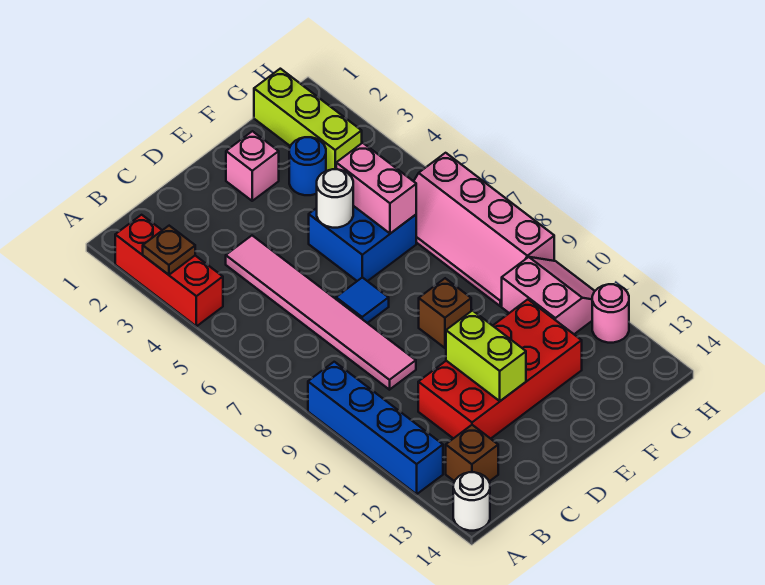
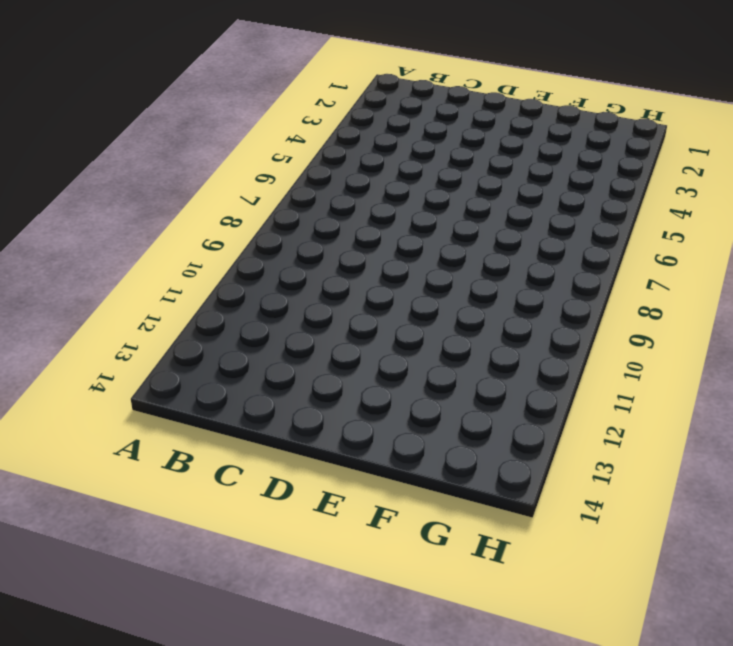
none -> red 1x3 brick [115,215,223,326]
none -> blue 1x4 brick [308,362,443,494]
none -> white 1x1 round brick [453,472,490,531]

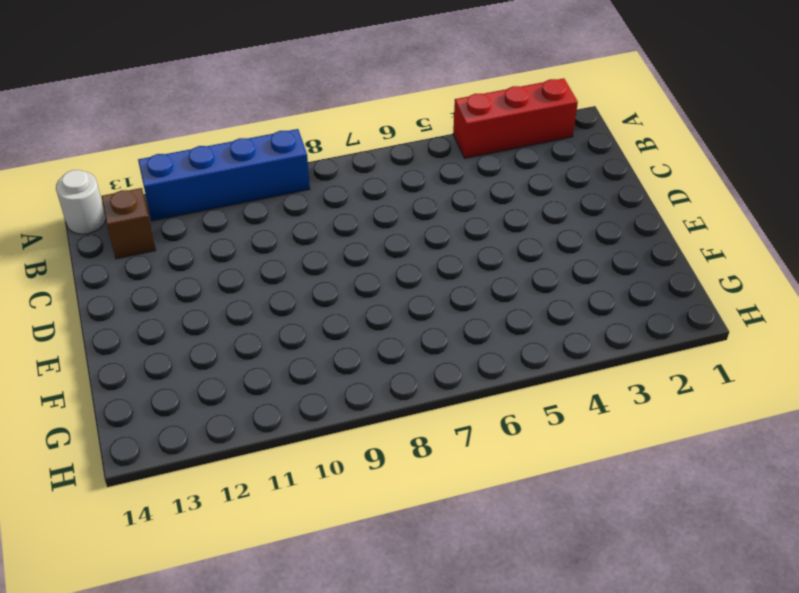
none -> pink 1x6 tile [226,236,416,390]
none -> red 2x4 brick [418,299,582,439]
none -> blue 1x1 tile [336,277,389,323]

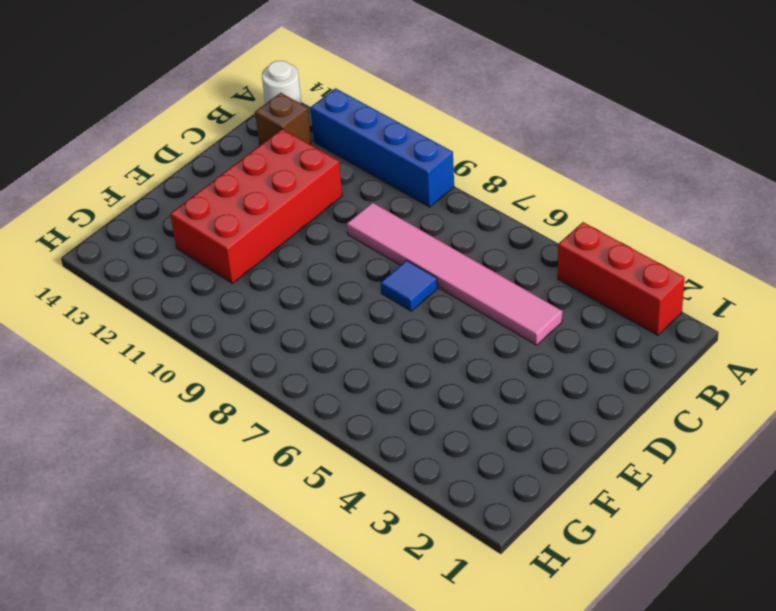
none -> pink 1x1 brick [226,131,279,201]
none -> blue 2x2 brick [309,206,416,281]
none -> brown 1x1 brick [419,278,471,348]

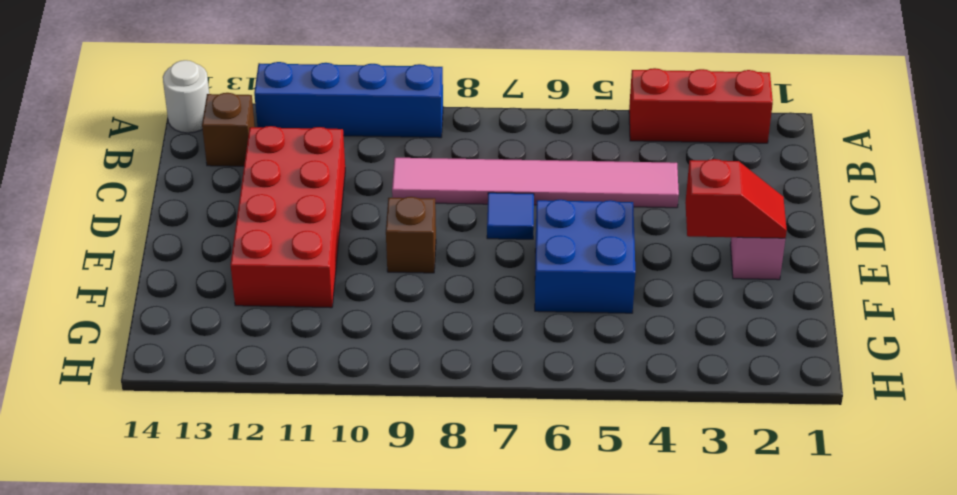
red 1x2 slope [685,159,787,238] -> none
none -> blue 1x1 round brick [289,137,326,195]
none -> lime 1x3 brick [254,69,362,171]
none -> pink 2x4 slope [414,153,554,306]

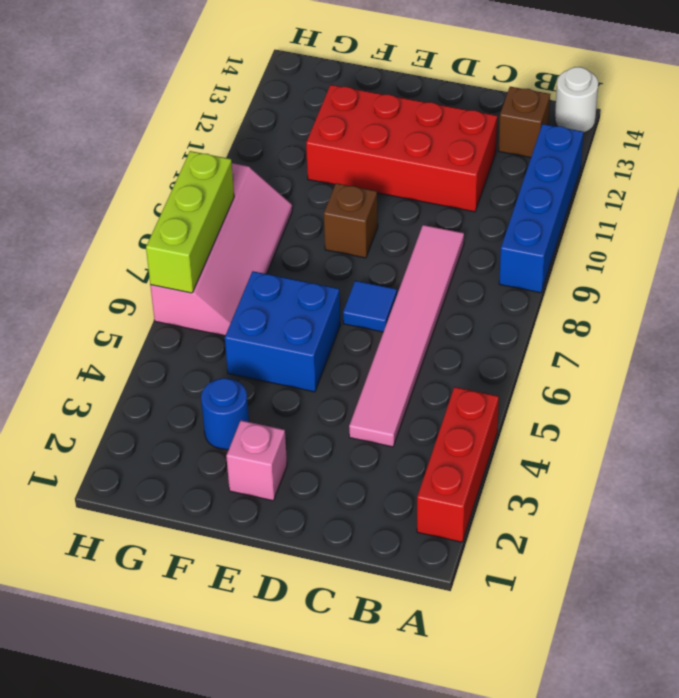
lime 1x3 brick [146,151,234,293] -> lime 1x3 brick moved to [254,69,362,171]
none -> pink 2x2 slope [502,257,595,334]
none -> pink 1x1 round brick [592,284,629,343]
none -> brown 1x1 plate [143,226,195,275]

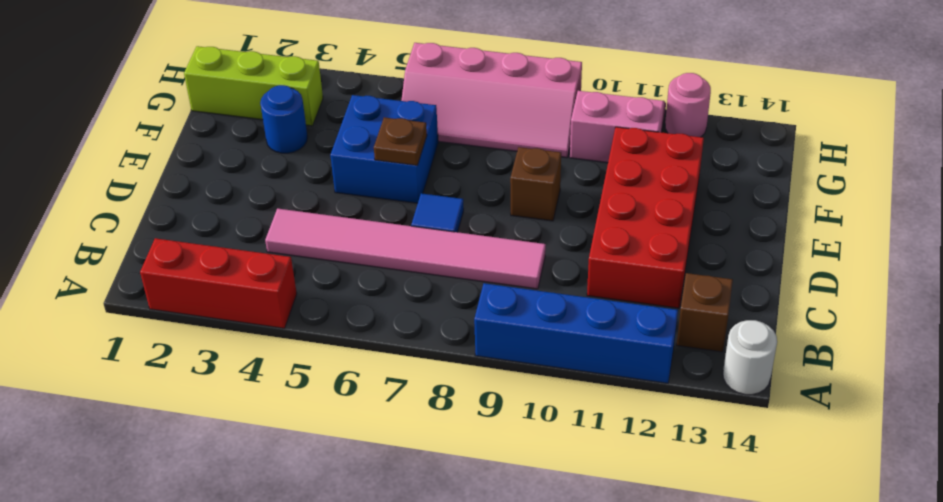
brown 1x1 plate [374,117,427,165] -> brown 1x1 plate moved to [143,226,195,275]
none -> pink 1x1 brick [226,131,279,201]
none -> lime 1x2 brick [446,311,526,401]
none -> white 1x1 round brick [317,169,353,228]

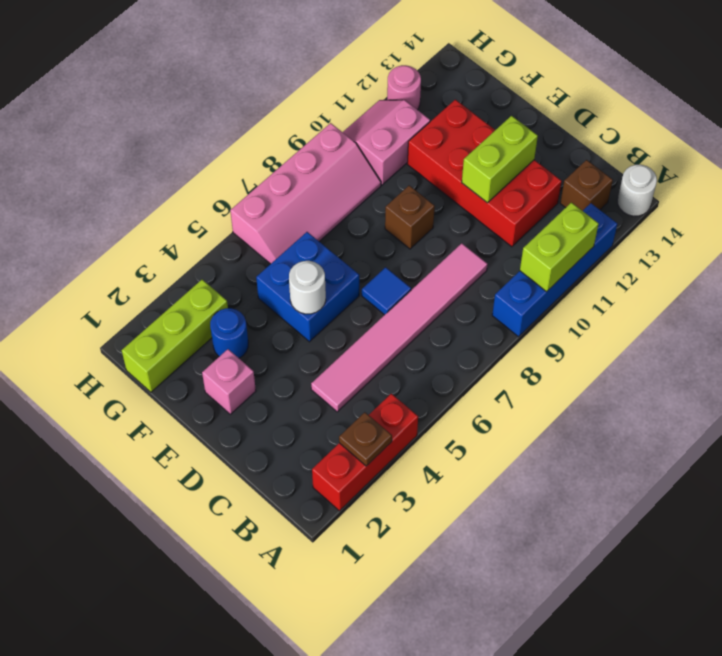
lime 1x2 brick [520,202,599,292] -> none
none -> pink 1x2 brick [336,143,416,234]

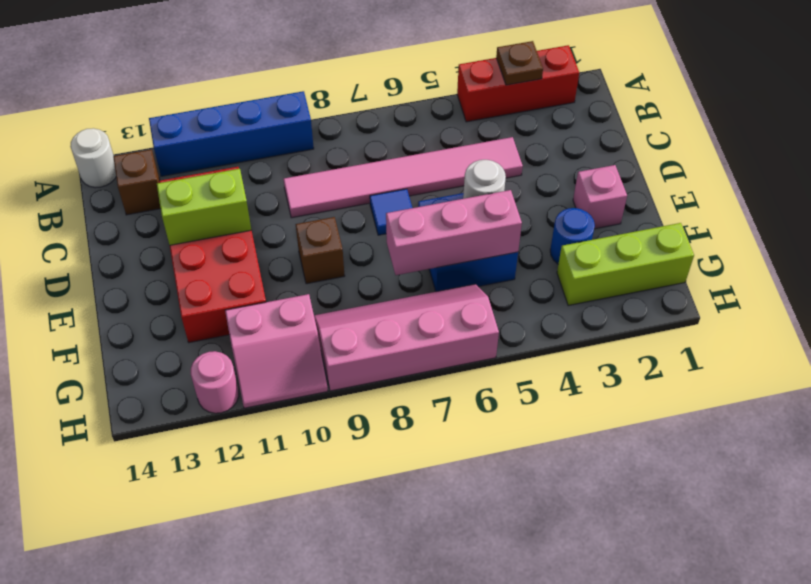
pink 1x3 brick [386,190,522,275] -> pink 1x2 brick [336,143,416,234]

